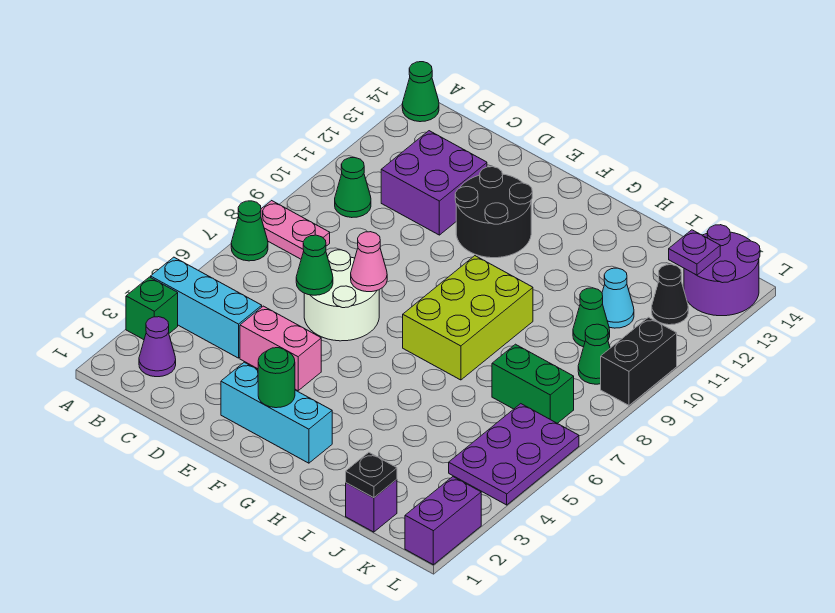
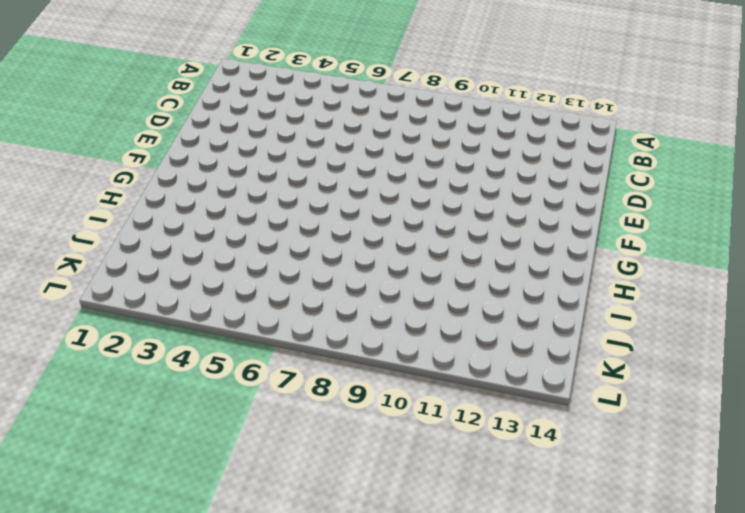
none -> green 1x1 brick [126,277,178,340]
none -> cyan 1x3 brick [151,257,262,358]
none -> green 1x1 cone [231,201,268,261]

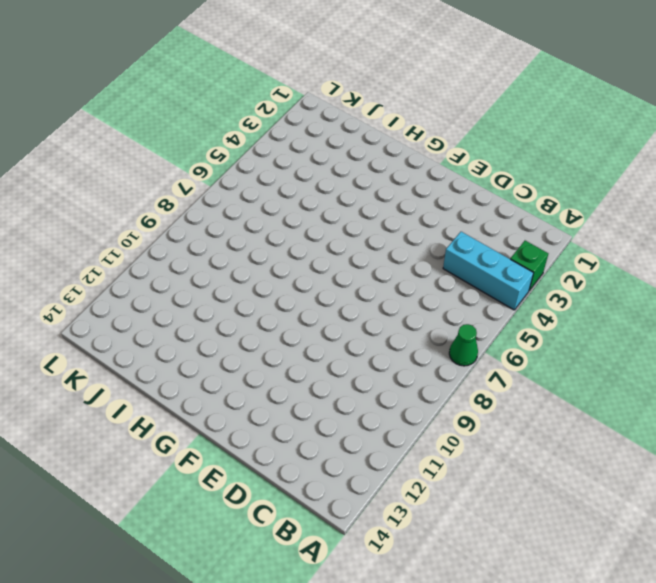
none -> pink 1x2 plate [261,201,330,259]
none -> green 1x1 cone [402,62,439,122]
none -> purple 1x1 cone [139,317,176,377]

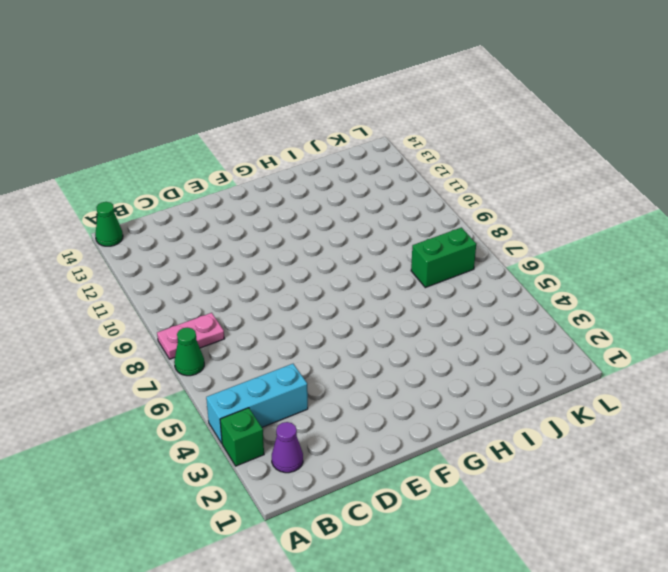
none -> green 1x1 cone [335,158,371,218]
none -> purple 2x2 brick [381,131,487,235]
none -> pink 1x2 brick [240,306,321,391]

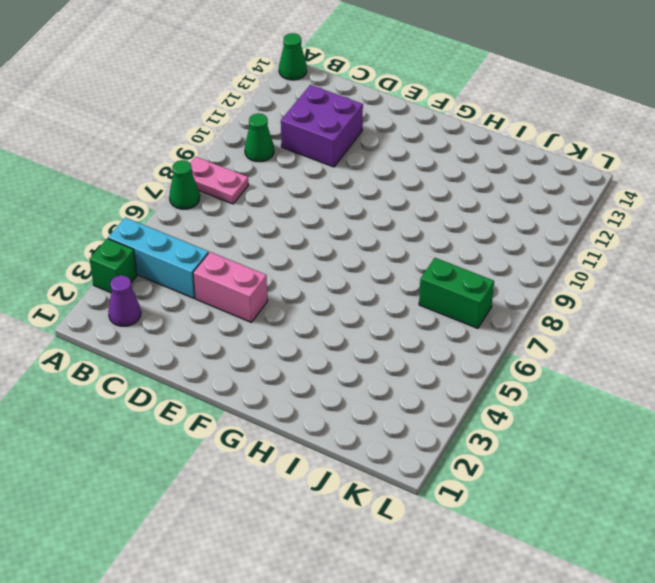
none -> white 2x2 round brick [304,250,379,341]
none -> cyan 1x3 brick [221,362,332,463]
none -> black 2x2 round brick [455,167,532,258]

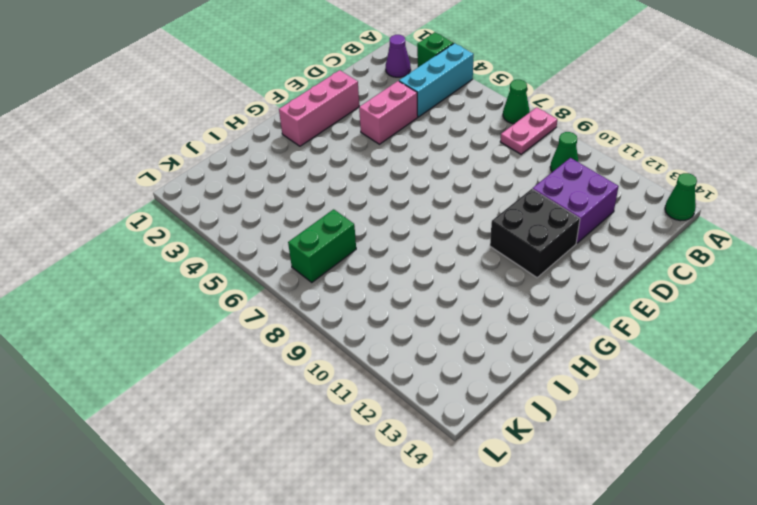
pink 1x3 brick [279,70,359,146] -> cyan 1x3 brick [221,362,332,463]
black 2x2 brick [490,189,580,278] -> black 2x2 round brick [455,167,532,258]
none -> white 2x2 round brick [304,250,379,341]
none -> lime 2x3 brick [403,256,533,380]
none -> purple 1x1 brick [346,479,397,532]

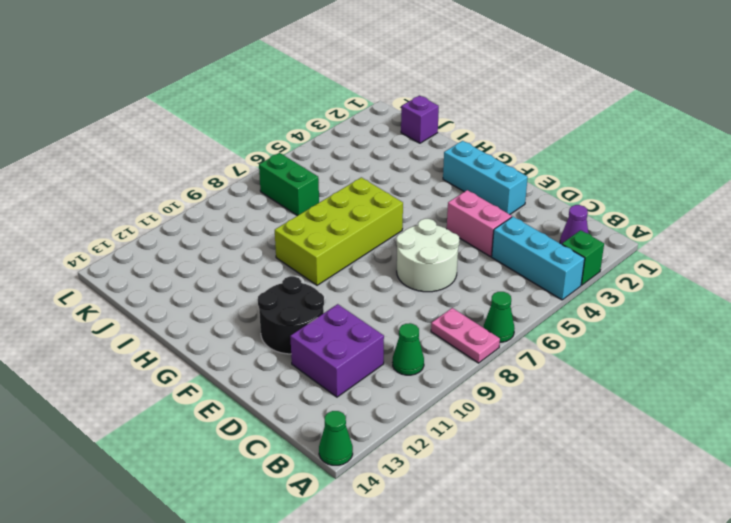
lime 2x4 brick [275,177,403,285] -> lime 2x3 brick [403,256,533,380]
none -> green 1x1 cone [573,288,610,347]
none -> cyan 1x1 cone [602,268,634,328]
none -> purple 2x3 plate [449,404,579,505]

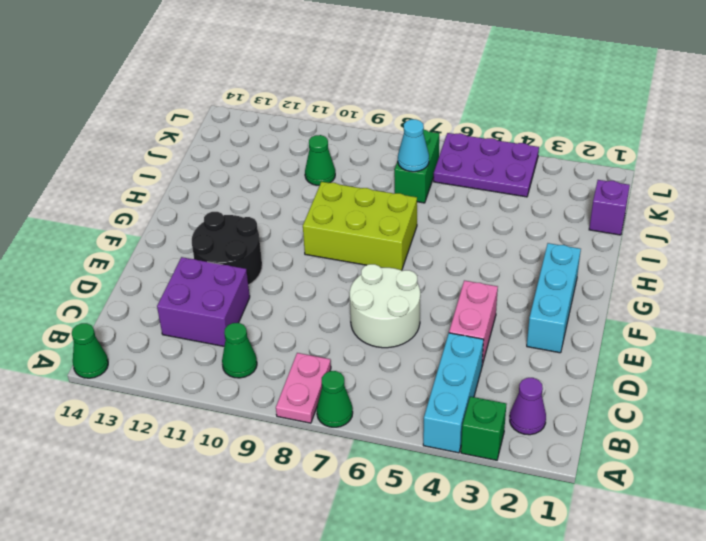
cyan 1x1 cone [398,119,429,172] -> cyan 1x1 cone moved to [602,268,634,328]
none -> green 1x1 cone [578,324,610,384]
none -> black 1x1 cone [652,265,688,325]
none -> purple 2x2 round brick [684,225,760,316]

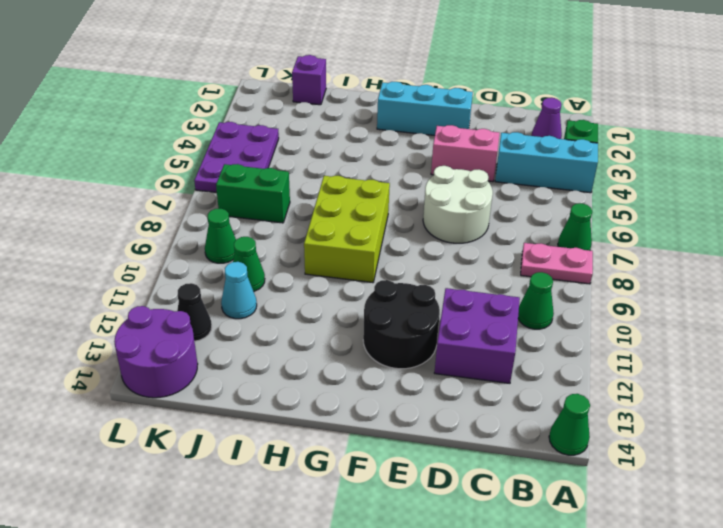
none -> purple 1x2 brick [405,477,481,565]
none -> black 1x2 brick [601,317,677,405]
none -> green 1x1 cone [296,235,333,295]

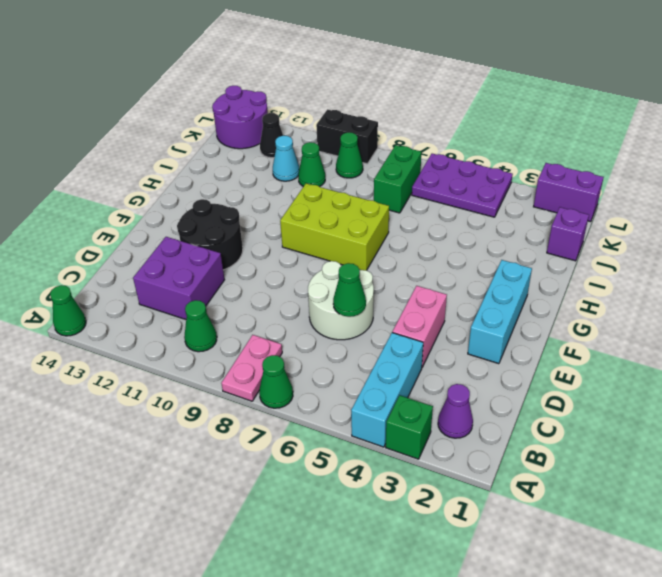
none -> pink 1x1 cone [351,232,387,292]
none -> green 1x1 round brick [258,348,295,408]
none -> black 1x1 plate [346,452,397,498]

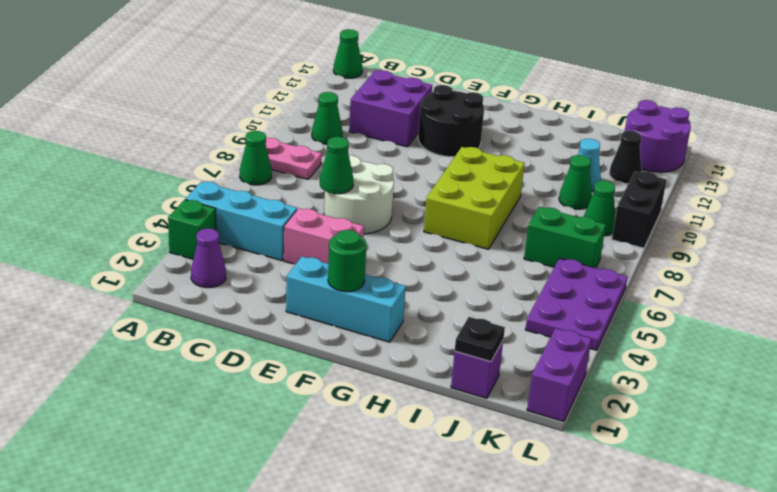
none -> pink 1x1 cone [351,232,387,292]
none -> purple 1x1 plate [669,230,720,275]

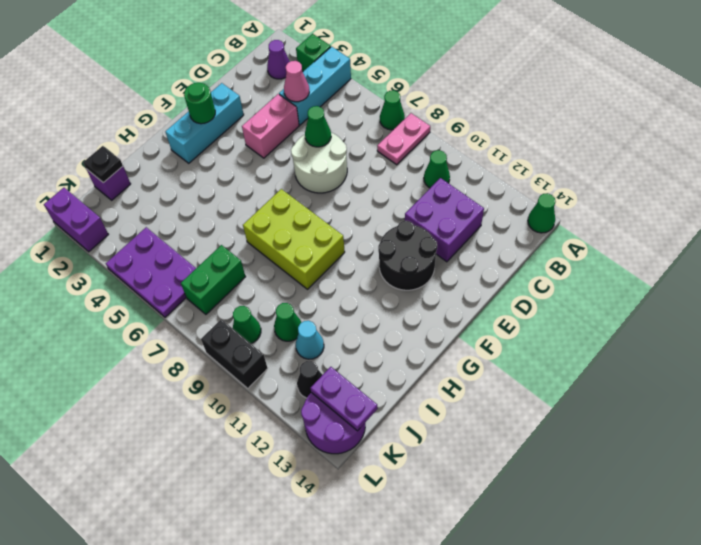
pink 1x1 cone [284,61,309,102] -> pink 1x1 cone moved to [351,232,387,292]
purple 1x2 plate [311,367,378,431] -> purple 1x1 plate [669,230,720,275]

